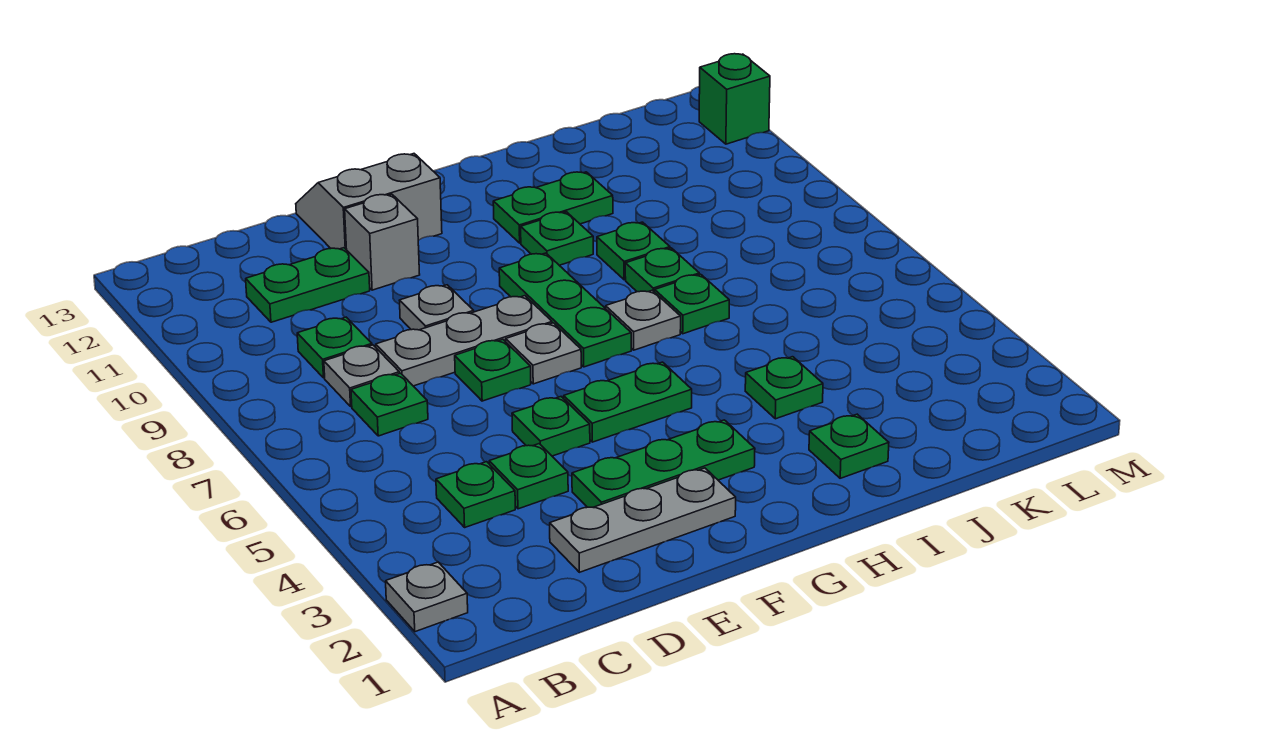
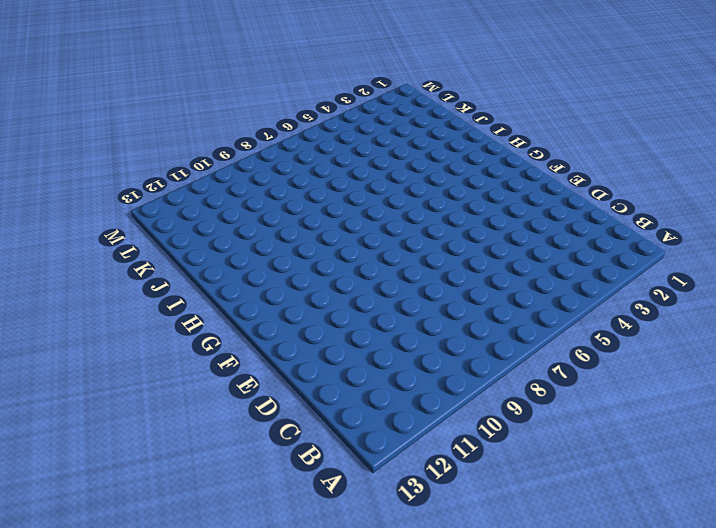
none -> grey 1x1 plate [386,562,468,632]
none -> green 1x1 plate [436,462,515,527]
none -> green 1x1 plate [351,373,428,436]

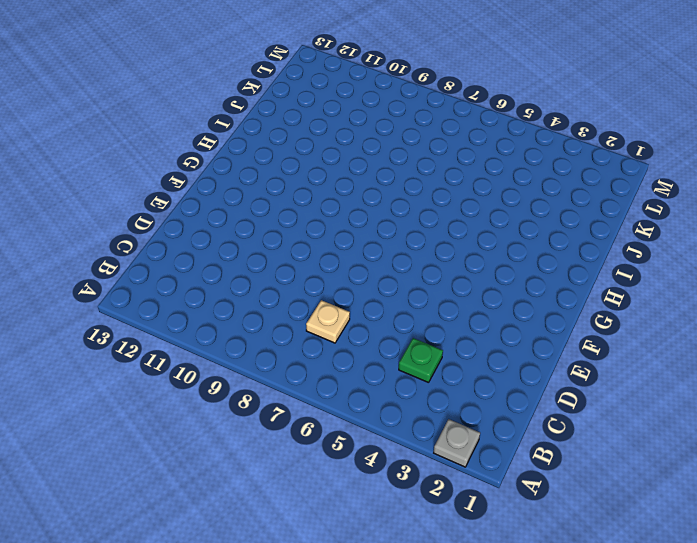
tan 1x1 plate [306,300,350,343] -> green 1x1 plate [351,373,428,436]
none -> grey 1x1 plate [324,345,399,407]
none -> green 1x1 plate [297,317,372,378]
none -> green 1x2 plate [246,248,370,322]

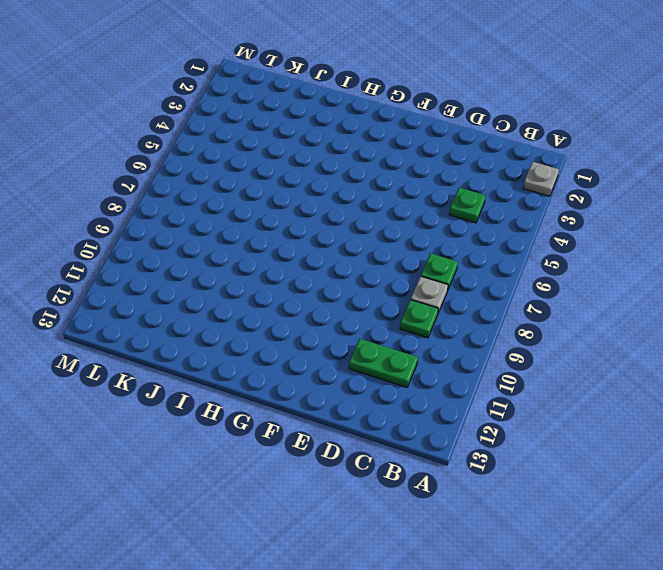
none -> grey 1x3 plate [550,468,736,572]
none -> green 1x1 plate [489,444,568,509]
none -> grey 1x3 plate [376,296,552,386]

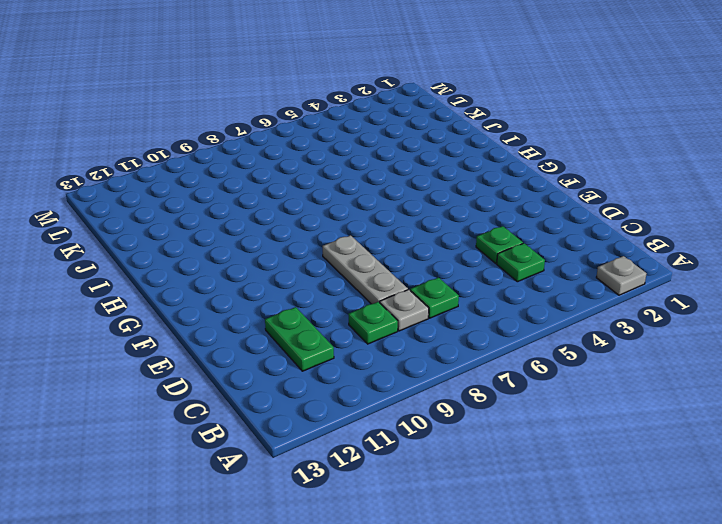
none -> grey 1x3 plate [550,468,736,572]
none -> green 1x3 plate [572,420,755,507]
none -> green 1x1 plate [512,397,590,456]

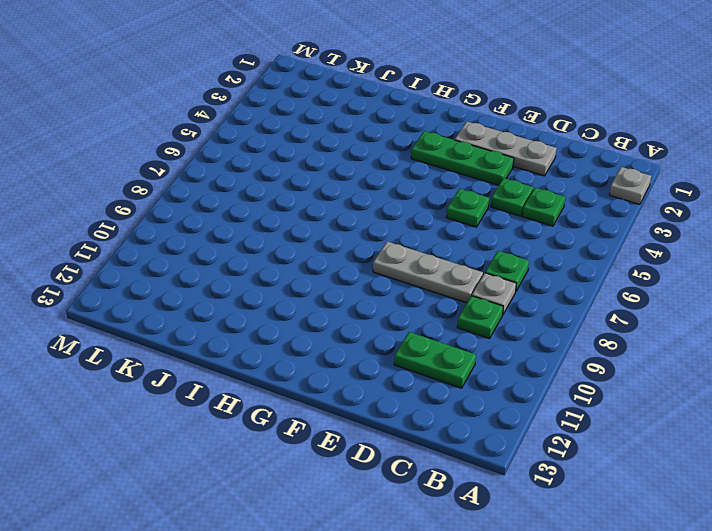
none -> green 1x1 plate [455,340,531,401]
none -> grey 1x1 plate [399,285,474,330]
none -> grey 1x1 brick [345,194,420,290]

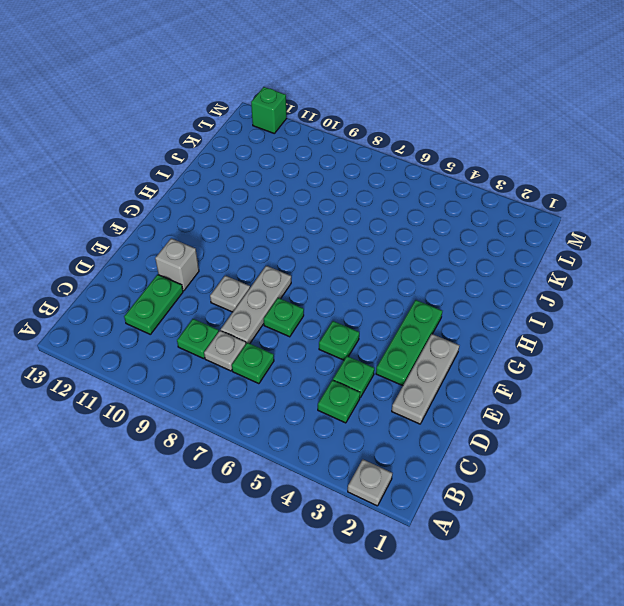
none -> grey 2x2 slope [296,154,442,250]
none -> green 1x2 plate [564,362,692,442]
none -> grey 1x1 plate [506,323,581,384]

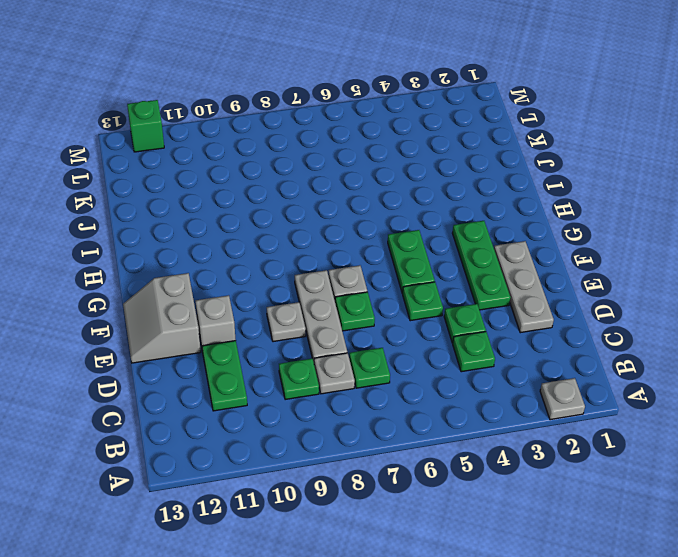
none -> green 1x3 plate [499,253,631,367]
none -> grey 1x1 plate [606,290,681,350]
none -> green 1x1 plate [521,212,593,265]

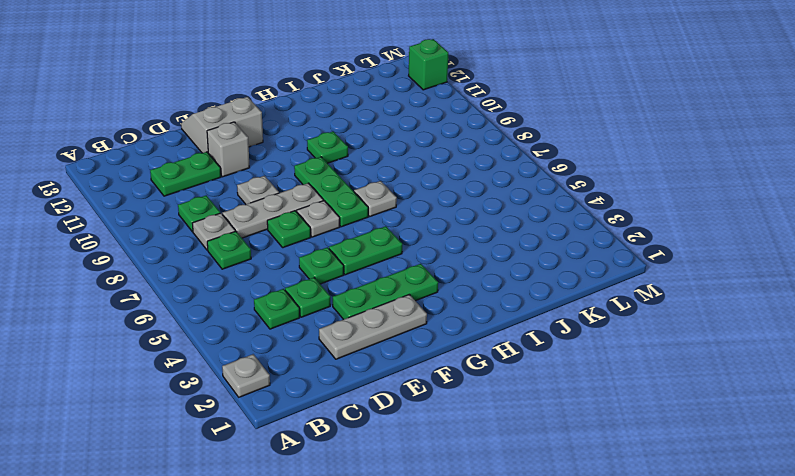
none -> green 1x2 plate [493,172,613,243]
none -> green 1x1 plate [809,414,889,478]
none -> green 1x1 plate [745,357,823,419]

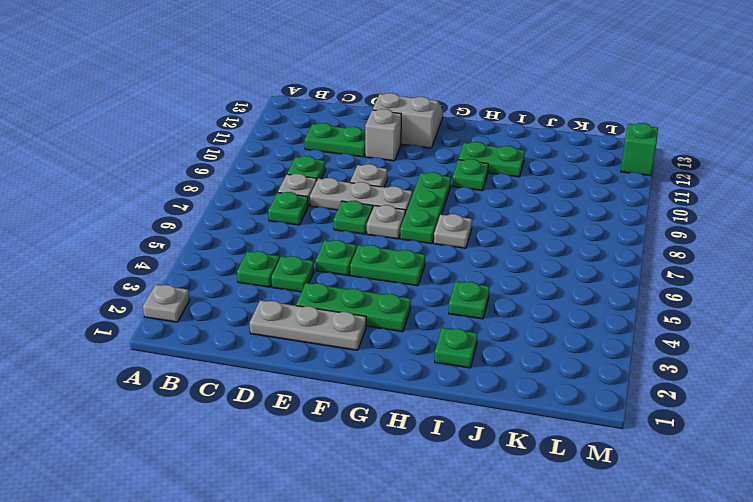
none -> green 1x1 plate [655,274,729,334]
none -> green 1x1 plate [625,248,699,292]
none -> green 1x1 plate [597,222,670,280]

